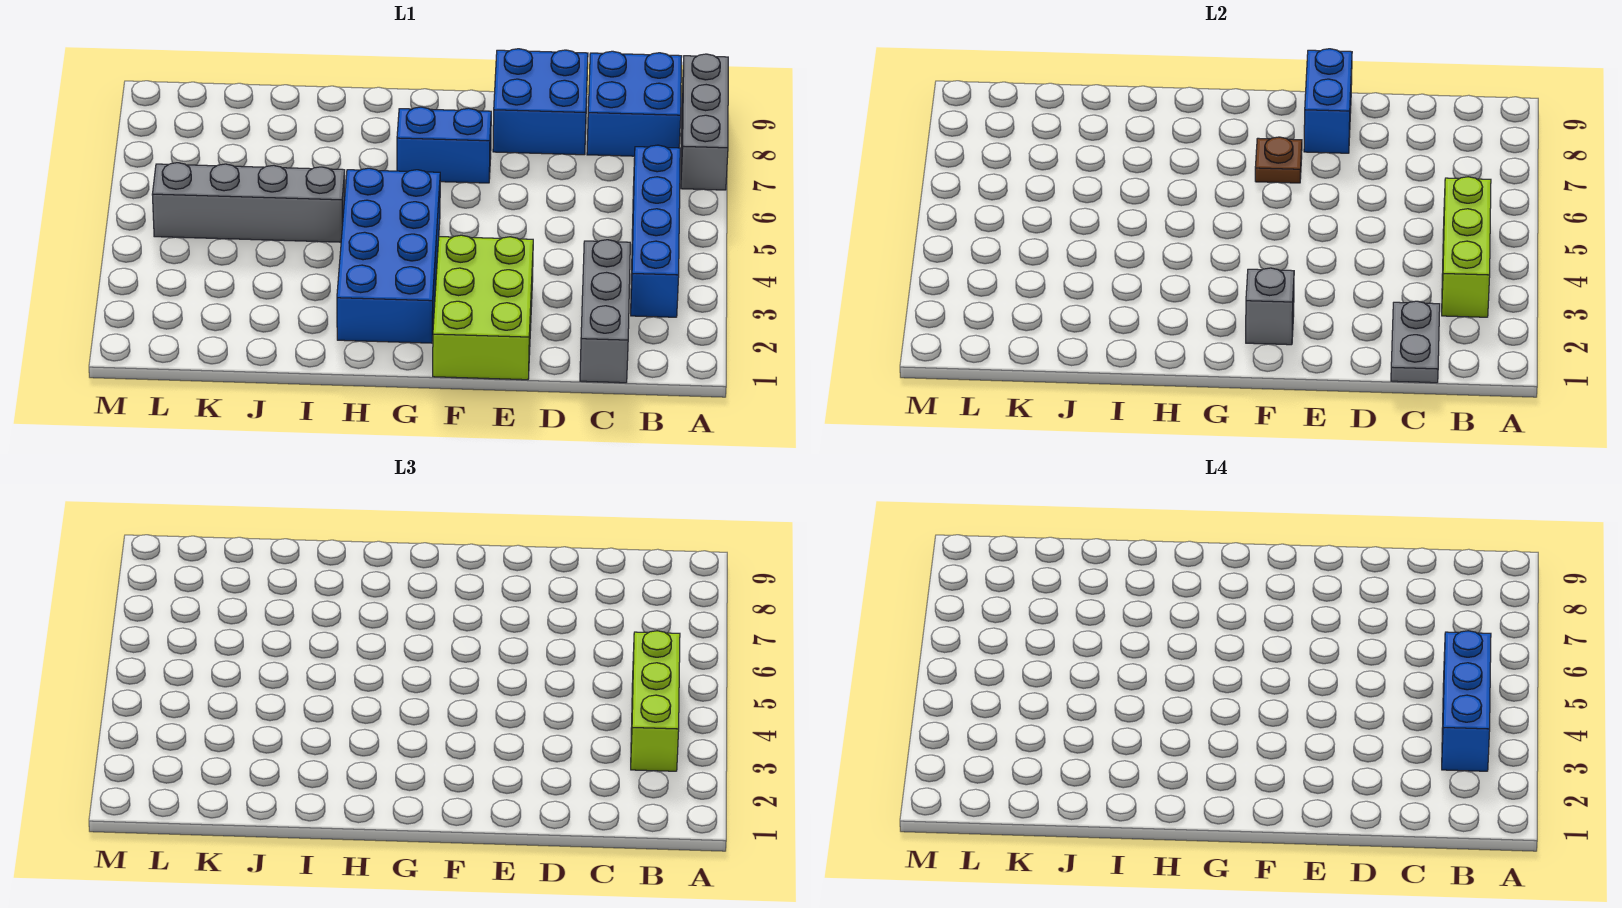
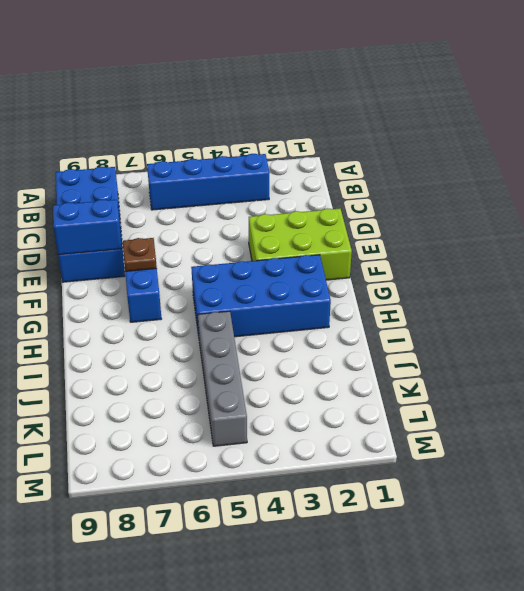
none -> grey 1x3 brick [681,54,728,190]
none -> grey 1x3 brick [580,240,630,383]
none -> lime 1x3 brick [1442,177,1491,317]

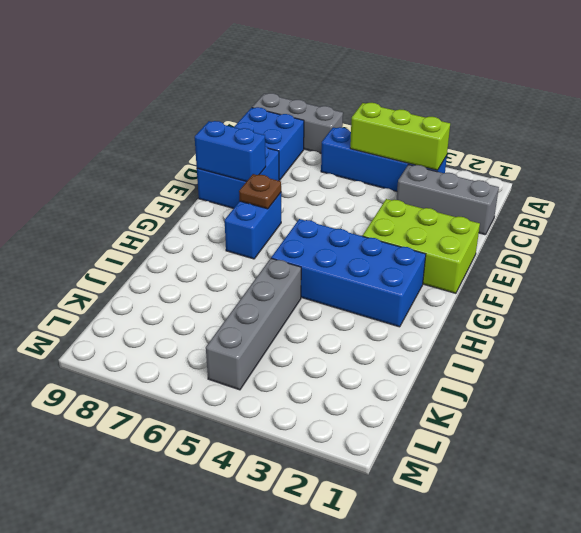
none -> grey 1x2 plate [1391,301,1440,383]
none -> grey 1x1 brick [1246,268,1294,345]
none -> lime 1x3 brick [631,631,680,771]

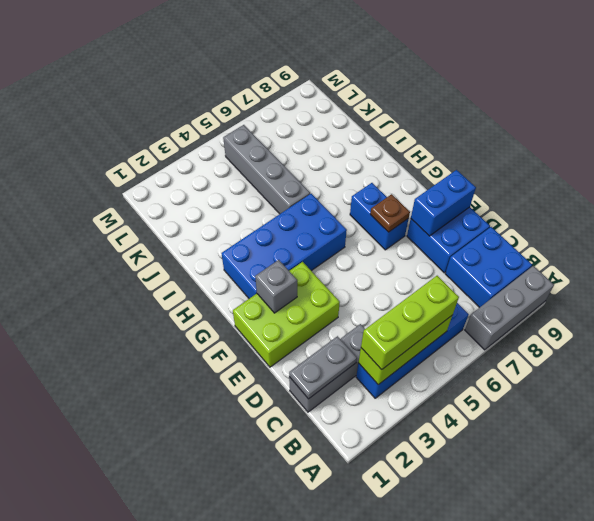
none -> blue 1x3 brick [1442,631,1491,771]

